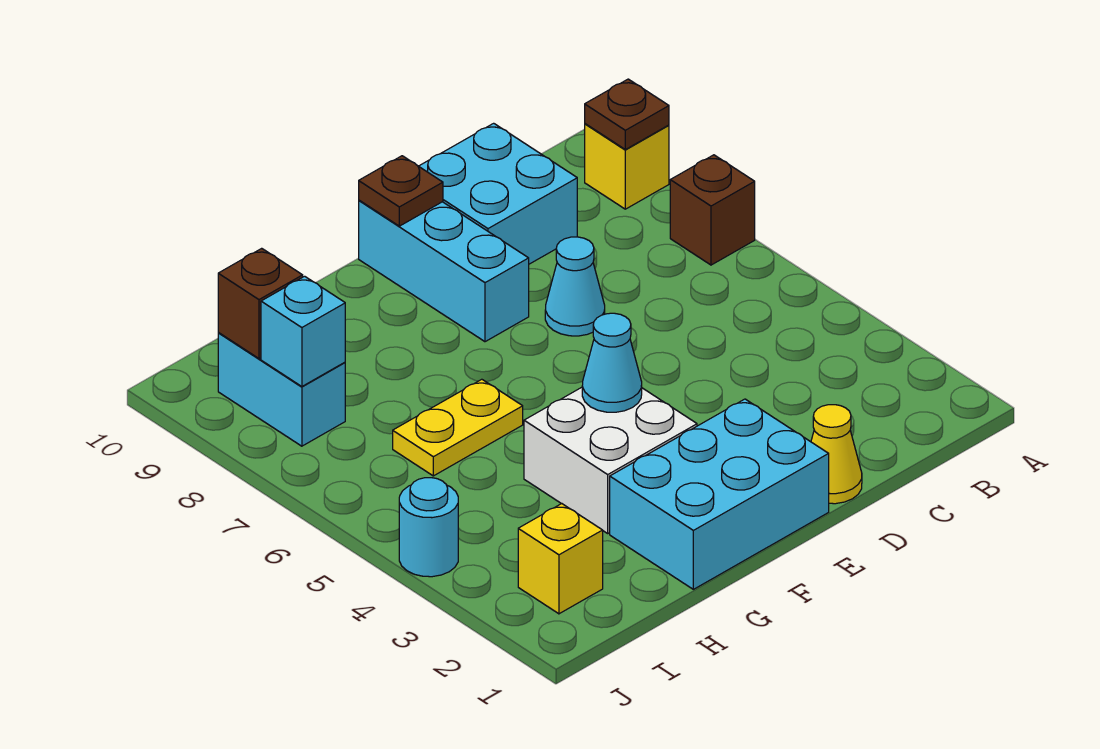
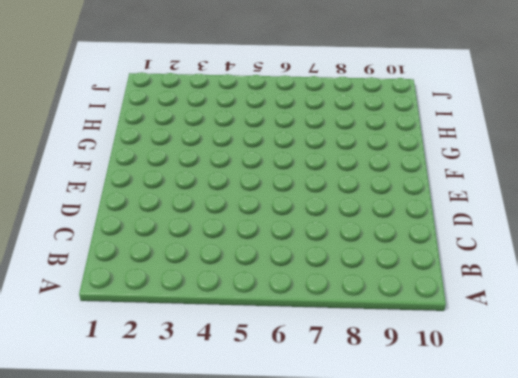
none -> brown 1x1 brick [670,155,755,265]
none -> yellow 1x1 brick [585,124,669,209]
none -> cyan 2x2 brick [419,123,577,264]

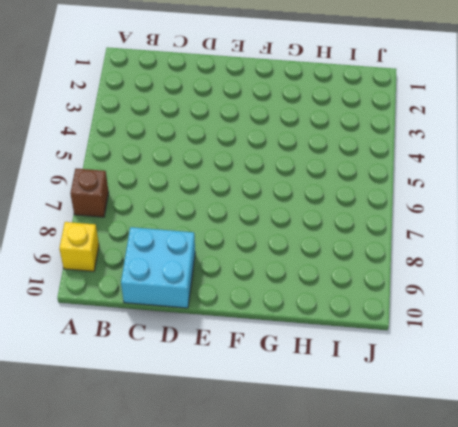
none -> yellow 1x1 cone [811,405,862,504]
none -> cyan 1x1 cone [545,237,605,336]
none -> cyan 2x3 brick [610,399,829,589]

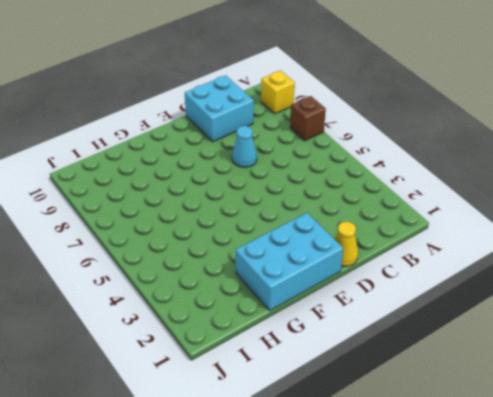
none -> cyan 1x3 brick [359,200,529,342]
none -> white 2x2 brick [524,387,697,533]
none -> yellow 1x2 plate [393,379,523,476]

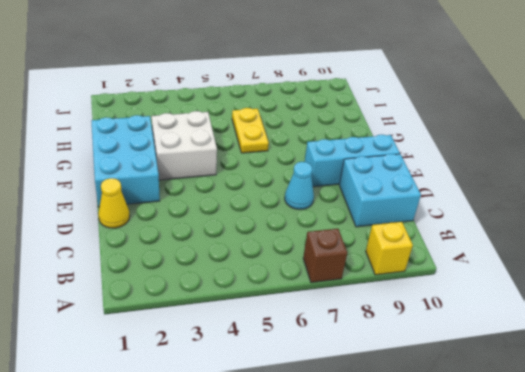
none -> yellow 1x1 brick [518,504,603,614]
none -> cyan 1x2 brick [218,333,345,446]
none -> cyan 1x1 round brick [399,478,458,577]

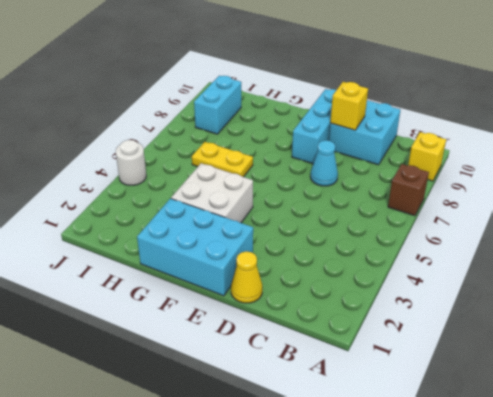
yellow 1x1 brick [330,82,368,130] -> yellow 1x1 brick moved to [518,504,603,614]
white 1x1 round brick [116,140,146,185] -> cyan 1x1 round brick [399,478,458,577]
none -> brown 1x1 plate [585,79,669,149]
none -> brown 1x1 plate [359,156,443,226]
none -> cyan 1x1 cone [582,313,642,412]

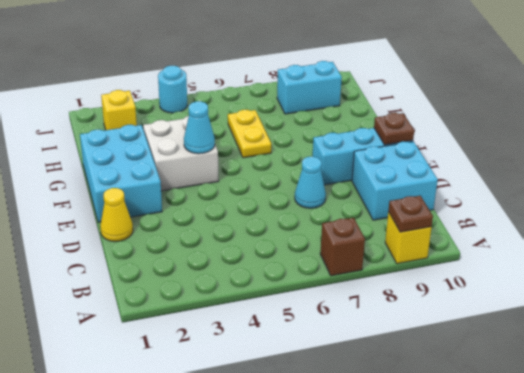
none -> cyan 1x1 brick [261,276,345,387]
none -> brown 1x1 brick [218,248,303,359]

